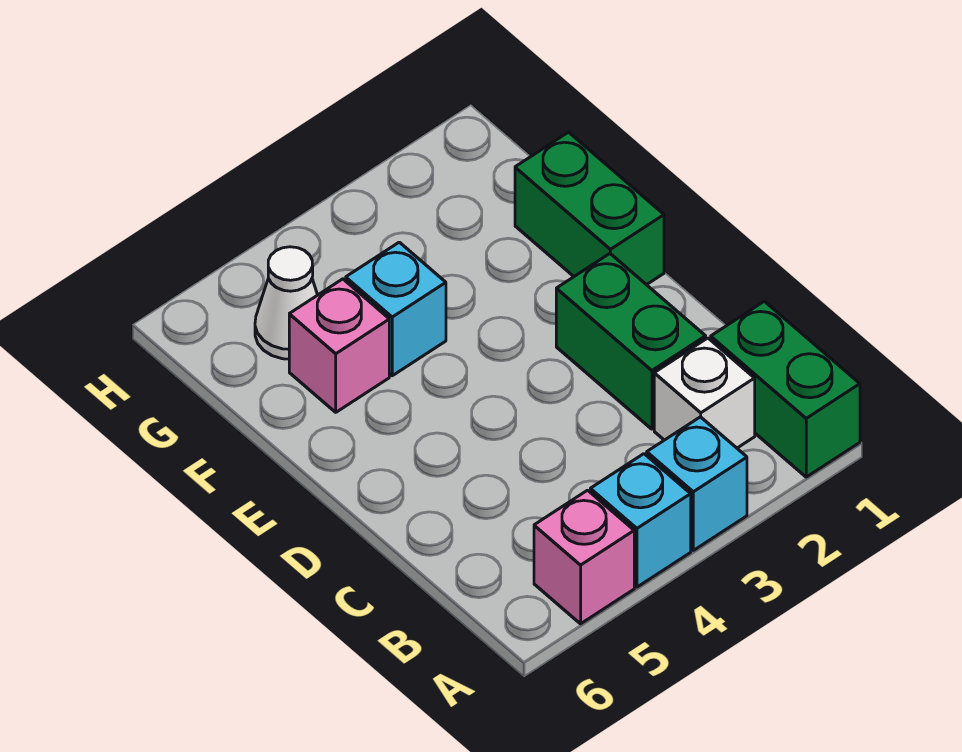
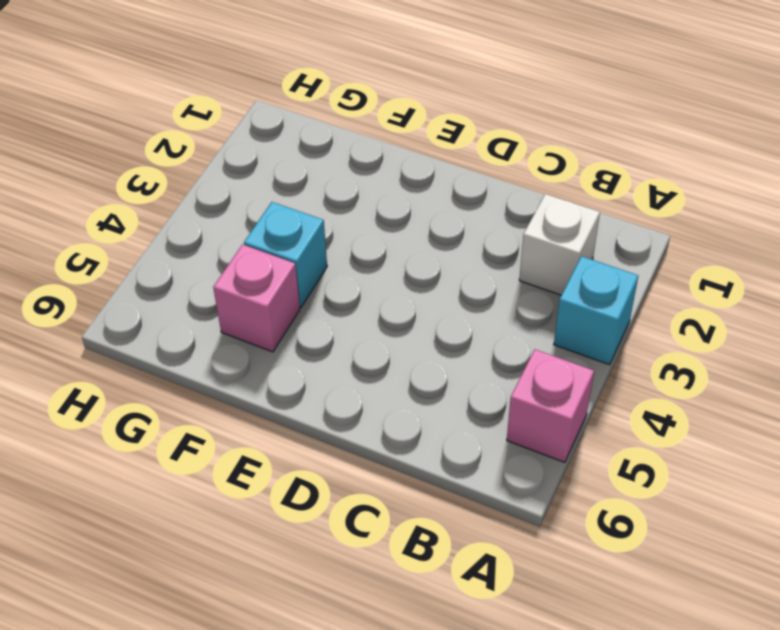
none -> green 1x2 brick [711,301,860,477]
none -> cyan 1x1 brick [590,454,691,587]

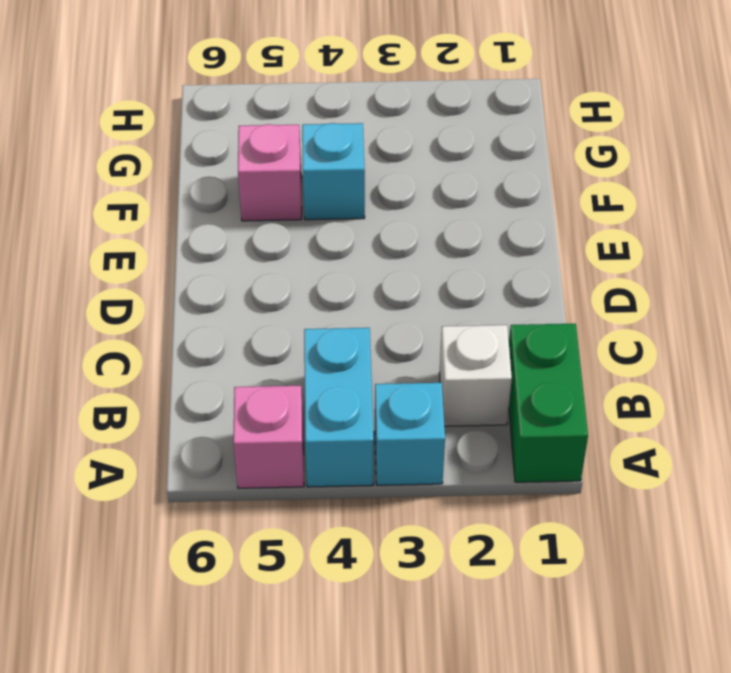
cyan 1x2 brick [304,328,373,487] -> cyan 1x1 brick [590,454,691,587]
none -> green 1x2 brick [556,254,706,429]
none -> green 1x2 brick [515,132,664,285]

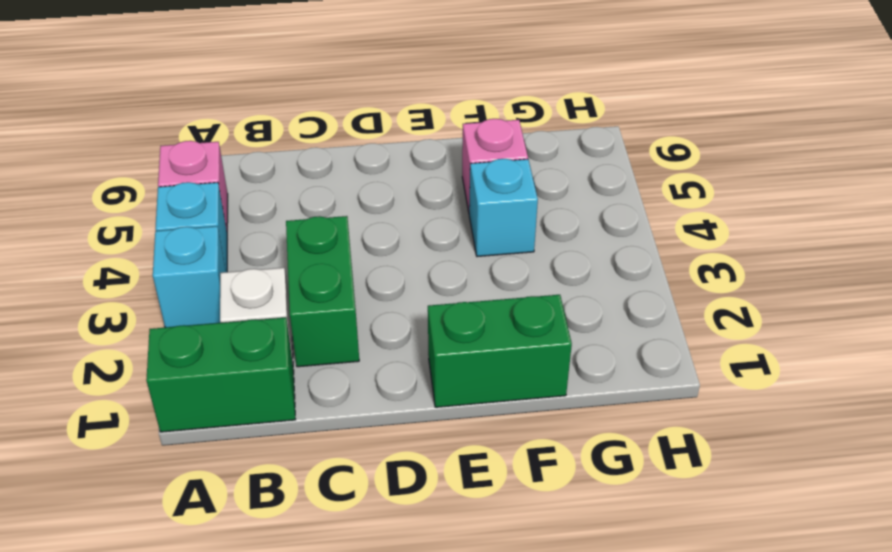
green 1x2 brick [286,216,359,367] -> green 1x2 brick turned to [556,254,706,429]
none -> white 1x1 cone [255,247,317,359]

